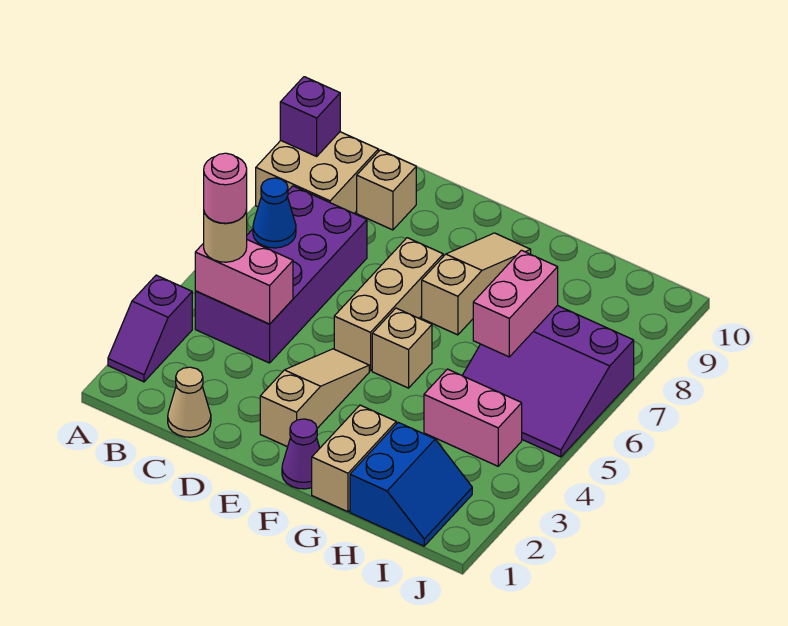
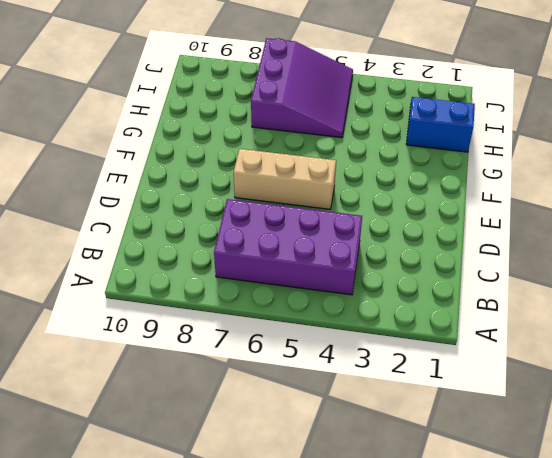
none -> purple 1x2 slope [108,275,192,382]
none -> tan 2x2 brick [256,132,378,213]
none -> tan 1x1 cone [168,367,211,437]

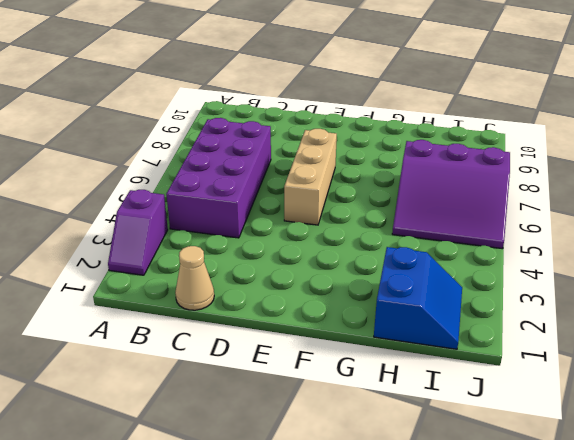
none -> tan 2x2 brick [256,132,378,213]
none -> tan 1x1 brick [357,150,416,230]
none -> tan 1x3 slope [260,349,369,447]

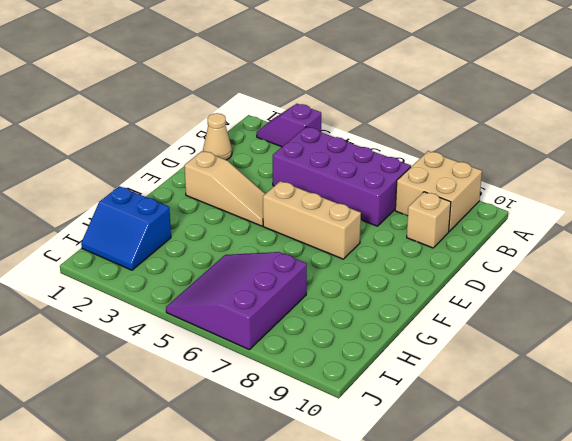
none -> purple 1x1 cone [282,419,320,489]
none -> tan 1x1 brick [372,308,432,388]
none -> tan 1x3 slope [422,233,531,335]

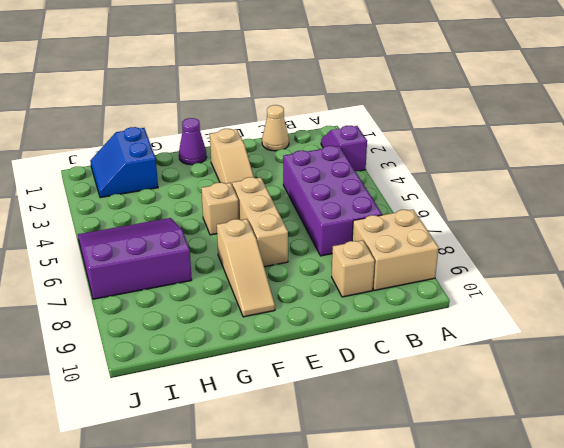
none -> tan 1x2 brick [312,405,396,512]
none -> pink 1x2 brick [424,369,522,466]
none -> purple 1x1 brick [280,77,340,156]

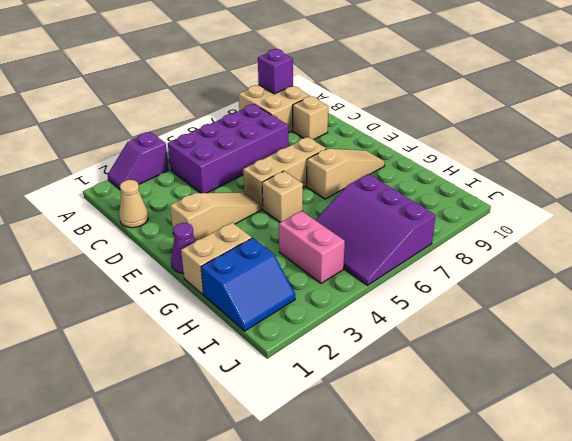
none -> pink 1x2 brick [195,240,293,324]
none -> blue 1x1 cone [253,178,296,248]
none -> pink 1x2 brick [473,250,558,357]

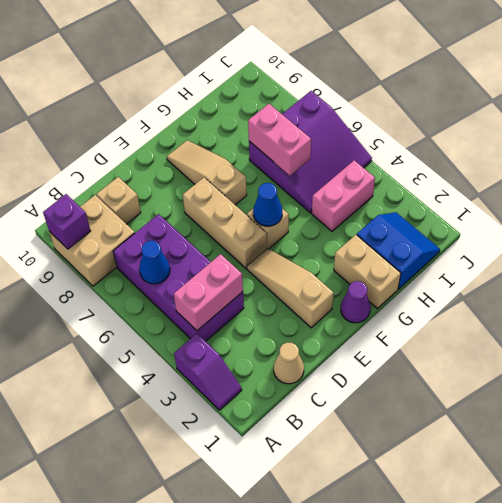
blue 1x1 cone [253,183,282,226] -> none
none -> tan 1x1 round brick [204,210,247,262]
none -> pink 1x1 round brick [204,153,247,223]

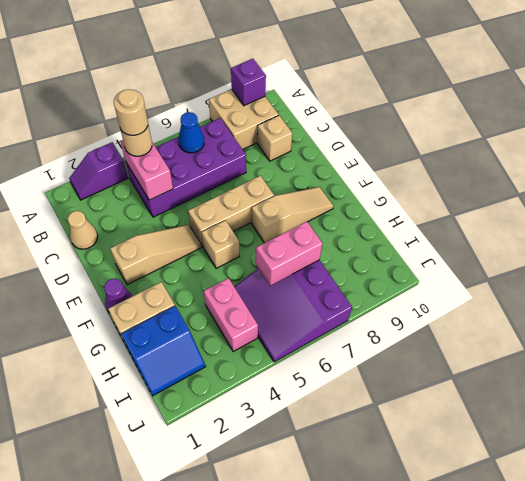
tan 1x1 round brick [114,89,148,135] -> pink 1x1 round brick [204,153,247,223]

